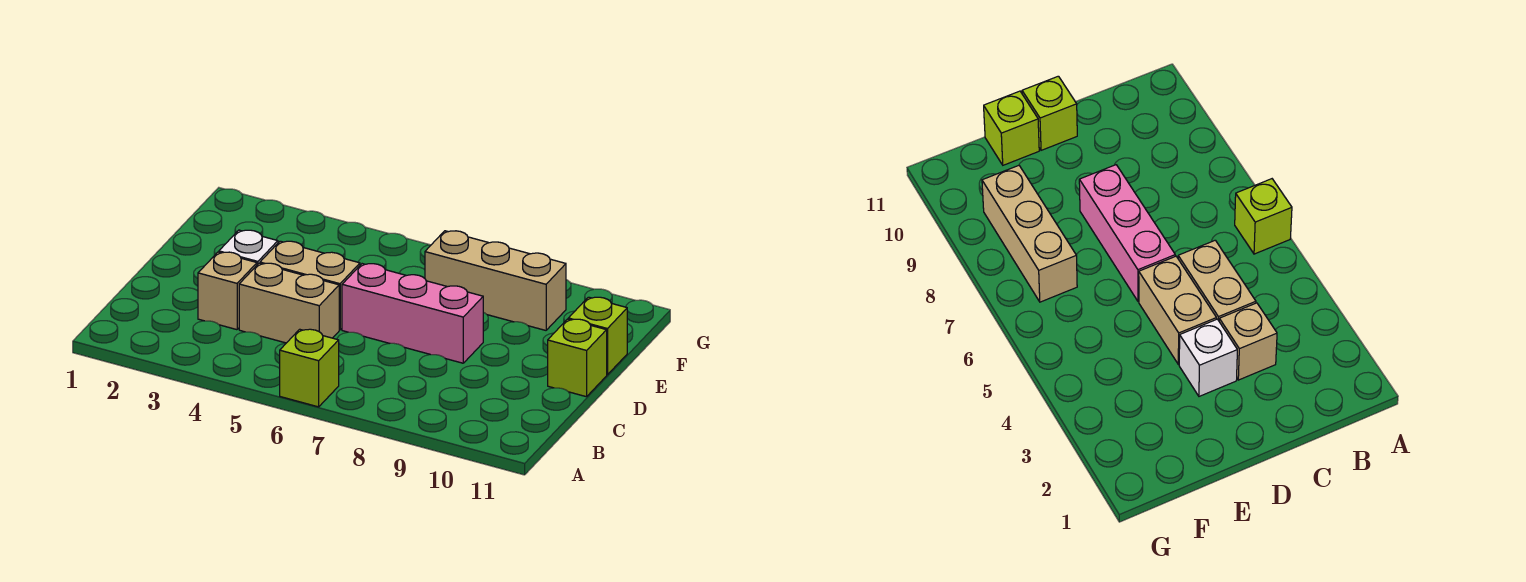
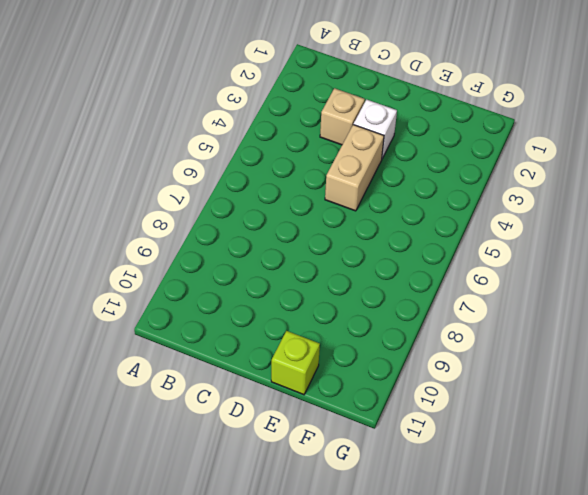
none -> lime 1x1 brick [280,329,339,407]
none -> tan 1x2 brick [239,263,339,343]

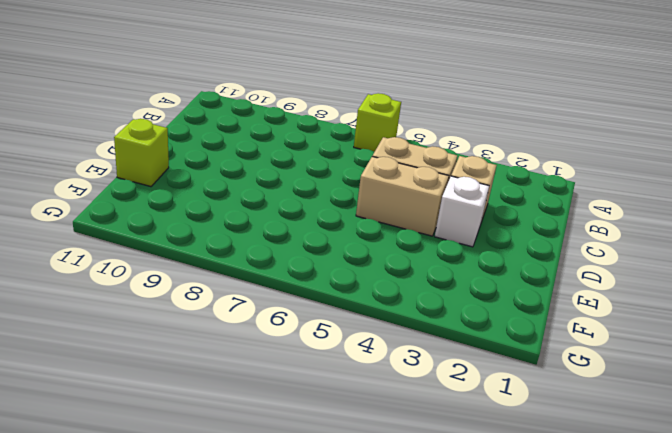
none -> pink 1x3 brick [342,264,483,363]
none -> lime 1x1 brick [548,319,607,397]

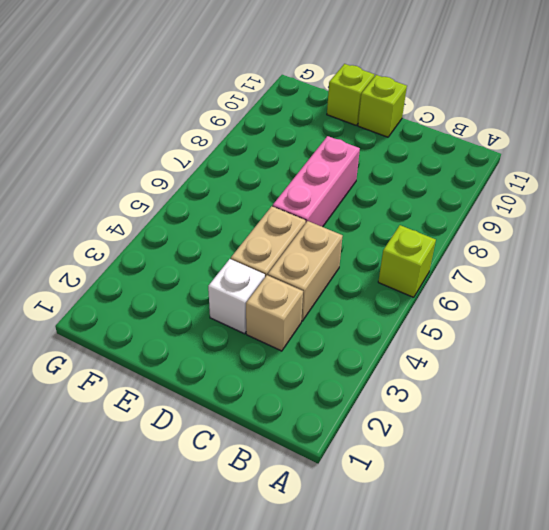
none -> tan 1x3 brick [425,231,566,330]

